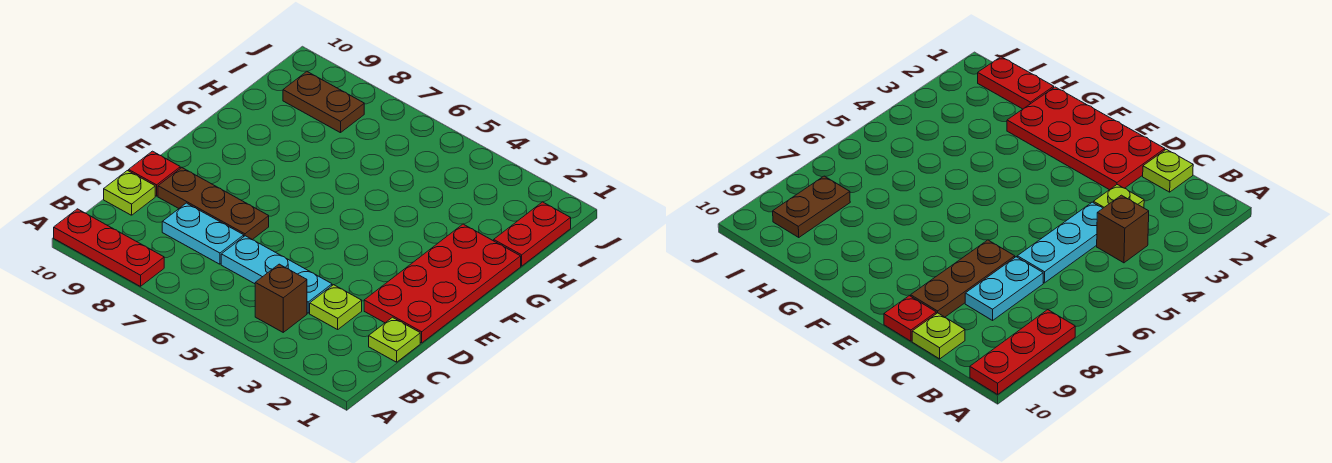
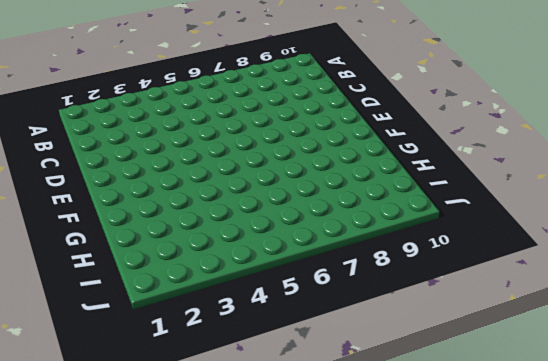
none -> red 1x3 plate [54,209,164,286]
none -> brown 1x1 brick [255,264,307,332]
none -> lime 1x1 plate [369,317,420,362]

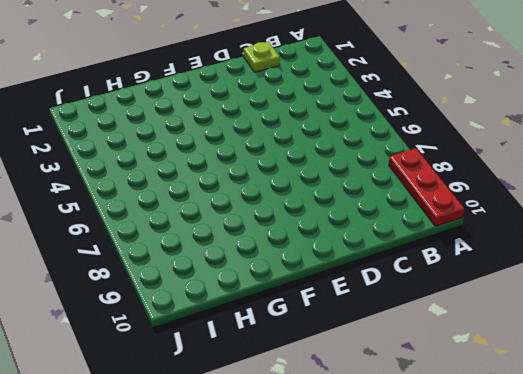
none -> brown 1x1 brick [255,264,307,332]
none -> lime 1x1 plate [310,285,362,329]
none -> cyan 1x3 plate [221,236,332,313]

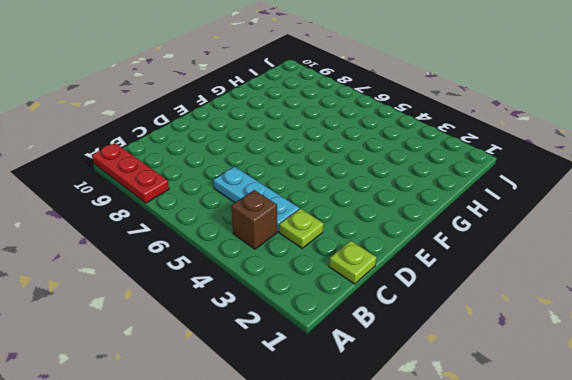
none -> cyan 1x2 plate [162,203,244,264]
none -> lime 1x1 plate [104,171,155,215]
none -> red 2x4 plate [364,224,521,343]

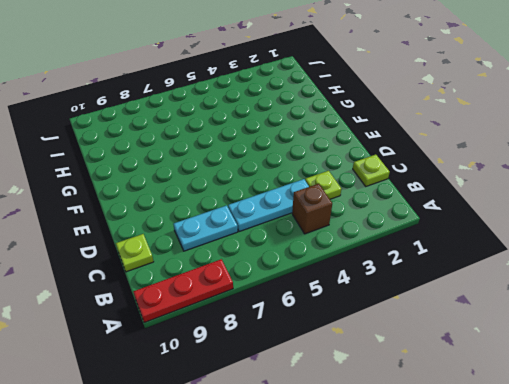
none -> red 2x4 plate [364,224,521,343]
none -> brown 1x3 plate [158,168,269,240]
none -> red 1x1 plate [129,151,180,196]

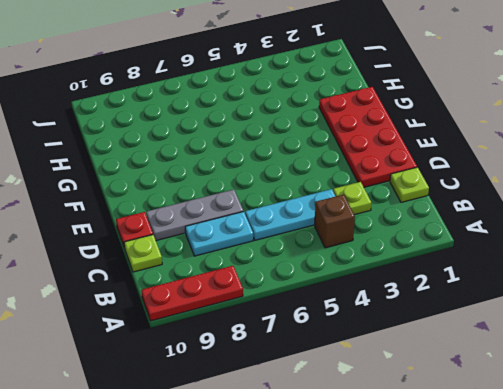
grey 1x3 plate [146,190,243,241] -> brown 1x3 plate [158,168,269,240]
none -> red 1x2 plate [494,202,571,266]
none -> brown 1x2 plate [283,72,364,133]

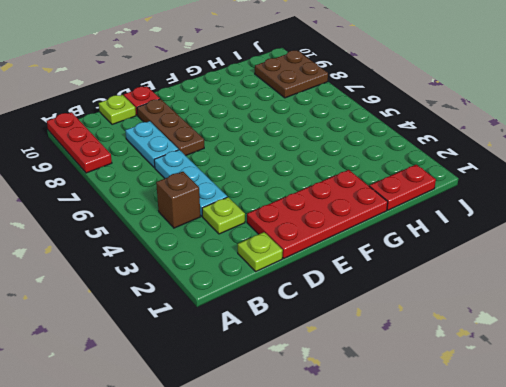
brown 2x2 plate [255,50,328,98] -> brown 1x2 plate [283,72,364,133]

